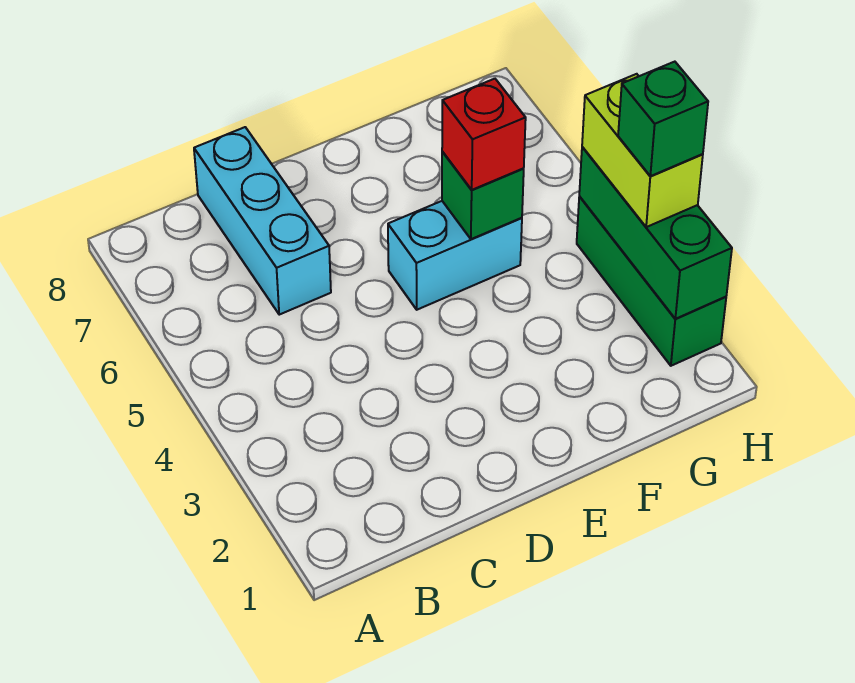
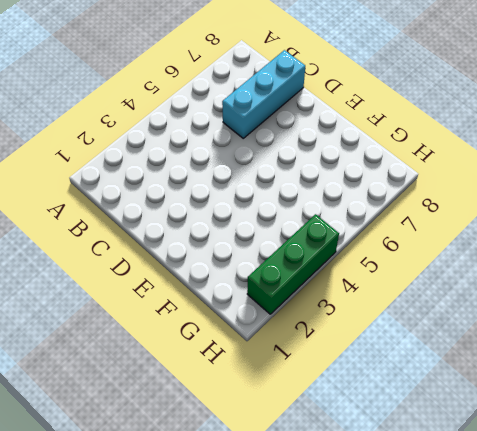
none -> cyan 1x2 brick [388,201,522,310]
none -> green 1x1 brick [442,151,524,239]

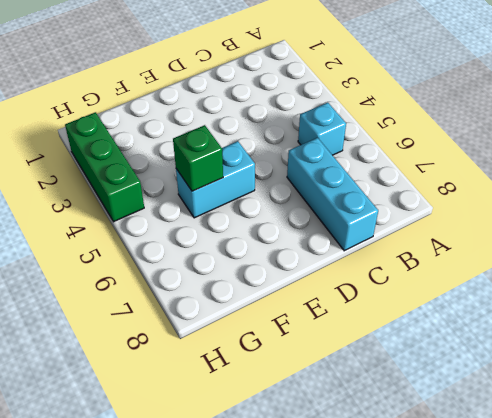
cyan 1x1 brick [298,103,346,155] -> none
none -> green 1x3 brick [579,147,732,319]
none -> red 1x1 brick [442,79,526,190]

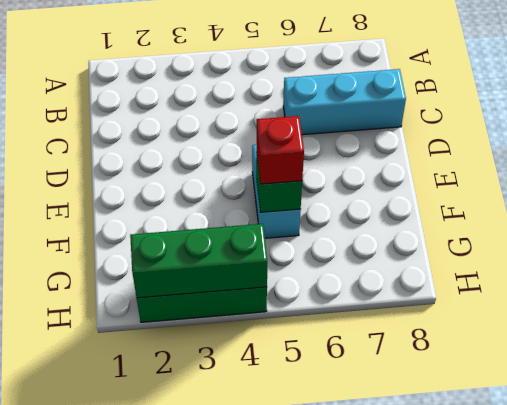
none -> lime 1x2 brick [582,74,703,227]
none -> green 1x1 brick [618,62,708,176]

